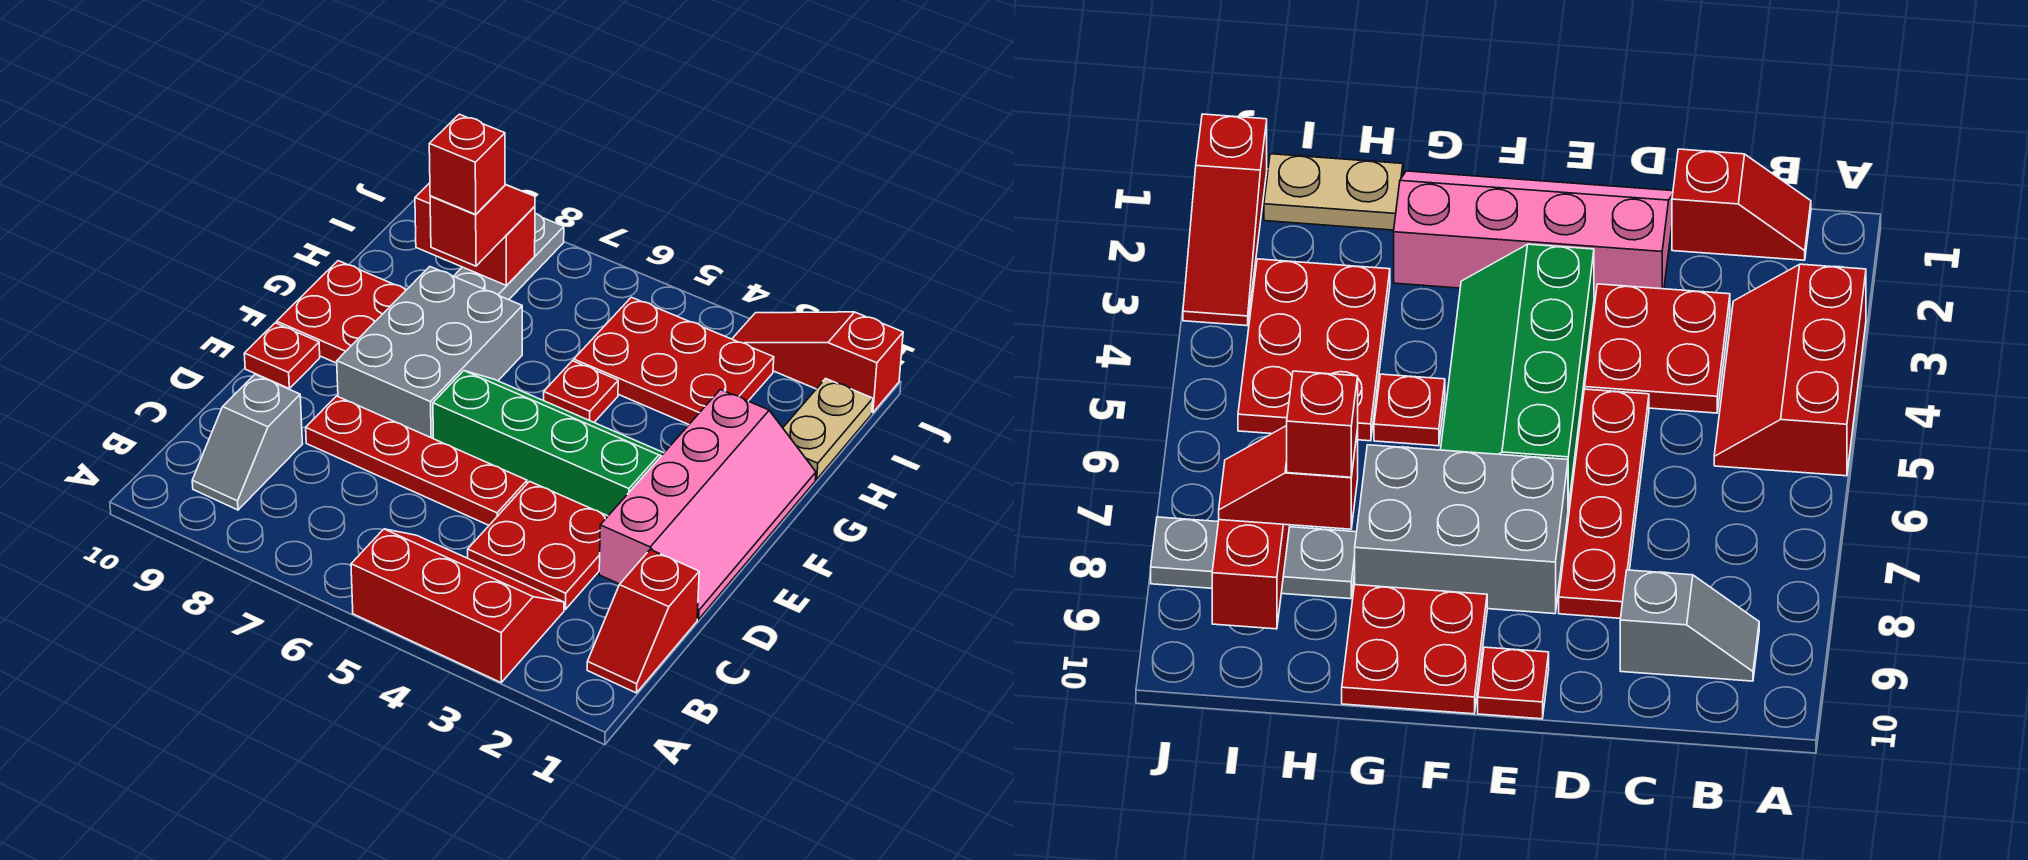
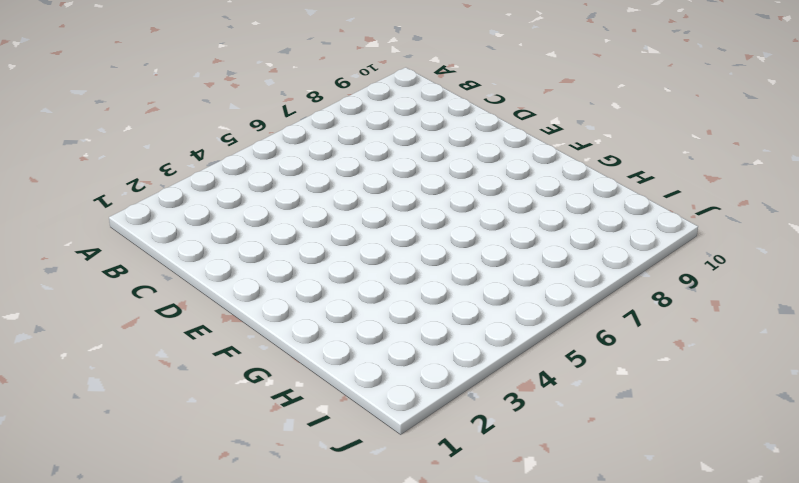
none -> red 2x3 slope [351,529,564,682]
none -> red 1x2 slope [587,550,699,693]
none -> grey 1x2 slope [192,374,302,510]

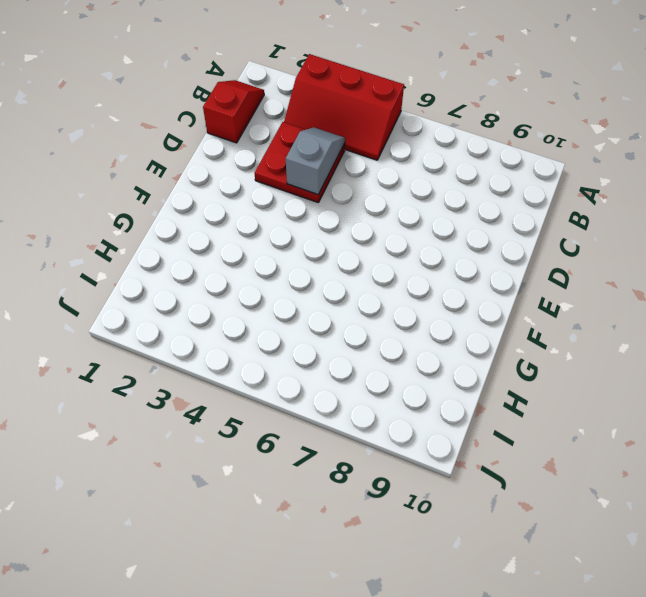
grey 1x2 slope [286,127,345,195] -> grey 1x2 slope moved to [192,374,302,510]
none -> pink 2x4 slope [599,390,816,619]
none -> red 1x4 plate [306,396,527,525]
none -> green 2x4 slope [433,371,664,516]

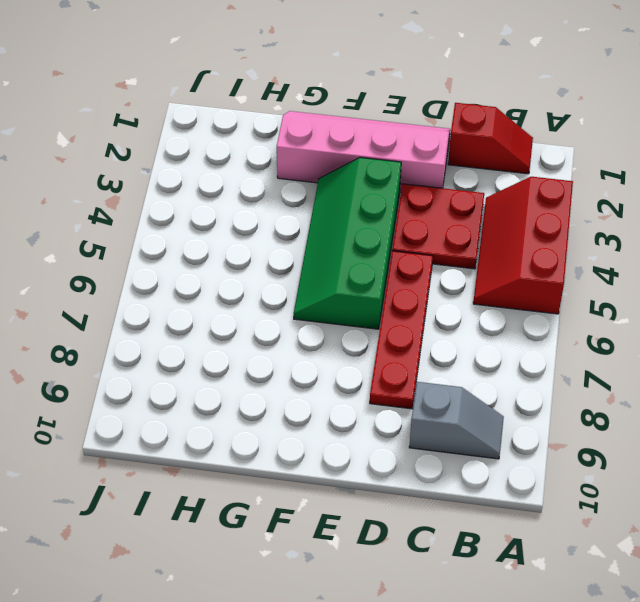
none -> grey 2x3 brick [337,267,522,438]
none -> red 1x1 plate [244,323,320,388]
none -> red 2x2 plate [277,261,406,363]

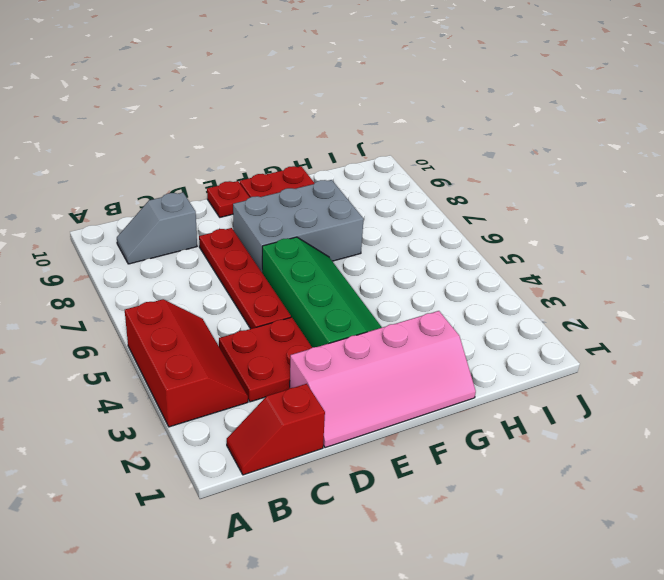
none -> red 1x1 plate [544,361,618,422]
none -> tan 1x2 plate [783,379,873,479]
none -> red 2x3 plate [574,297,774,424]

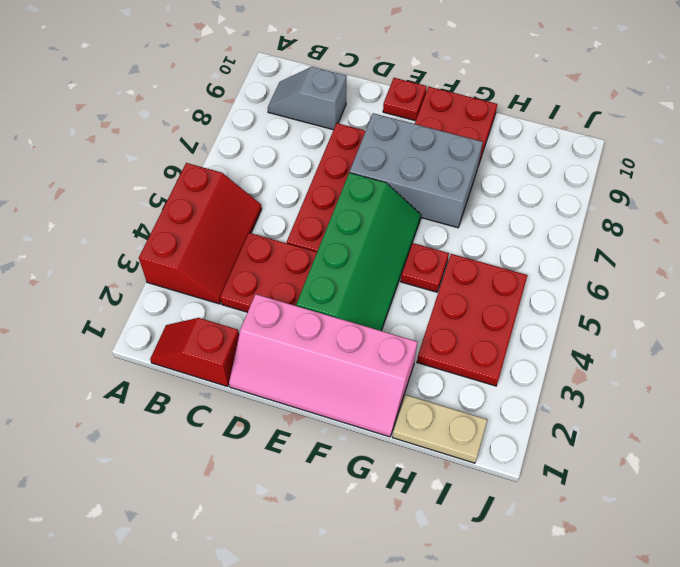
none -> grey 1x3 plate [454,213,564,300]
none -> red 1x3 slope [732,312,903,413]
none -> red 1x2 brick [415,183,535,285]

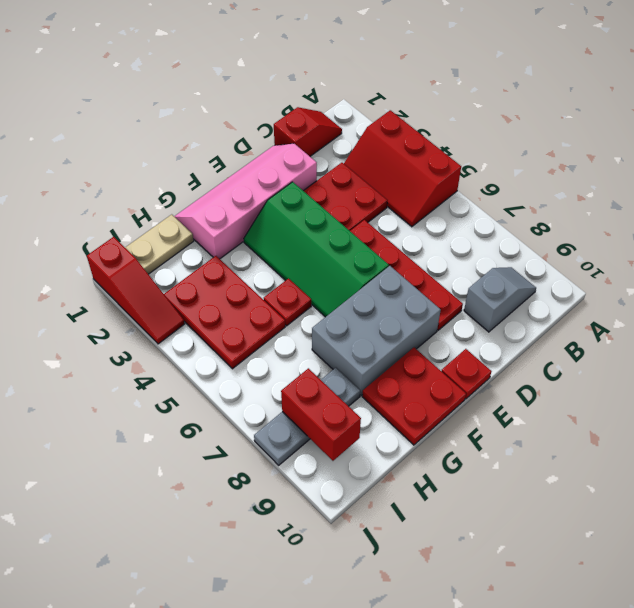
none -> red 1x2 slope [430,184,535,266]
none -> red 1x1 brick [429,114,505,214]

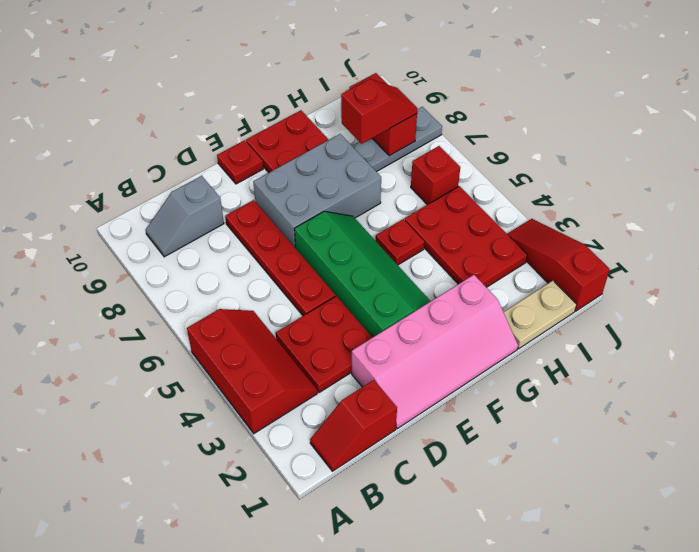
red 1x1 brick [411,146,460,205] -> red 1x1 brick moved to [429,114,505,214]

